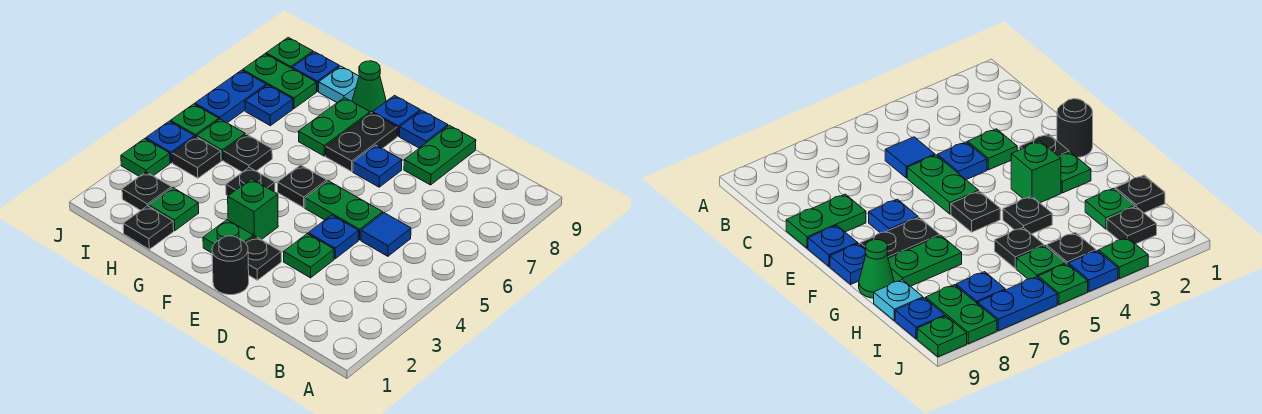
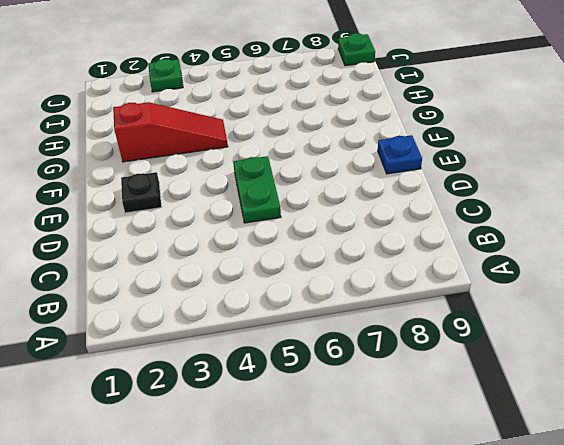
red 1x3 slope [113,102,228,162] -> black 1x1 plate [226,167,275,196]
none -> blue 1x1 tile [361,213,411,256]
none -> green 1x1 plate [284,234,334,278]
none -> blue 1x1 plate [308,215,359,259]
none -> green 1x2 plate [404,125,476,185]

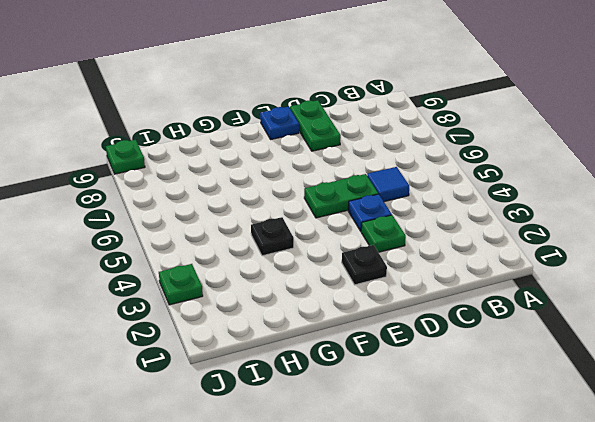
none -> black 1x1 round brick [212,236,249,295]
none -> blue 1x1 plate [353,145,402,187]
none -> green 1x1 plate [203,220,253,253]
none -> green 1x1 brick [228,179,278,240]

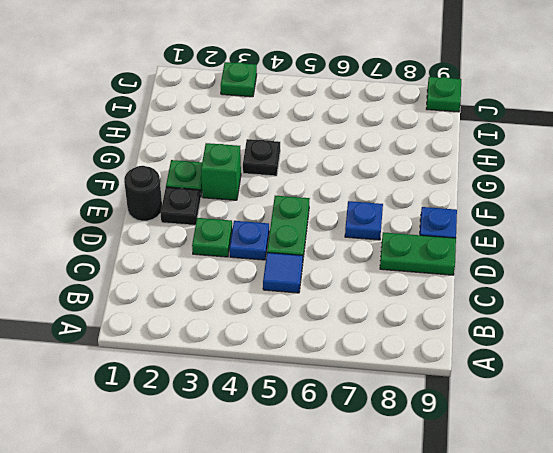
none -> black 1x1 plate [278,165,327,208]
none -> black 1x2 plate [326,113,397,172]
none -> blue 1x1 plate [372,96,420,136]
none -> green 1x2 plate [298,98,370,156]

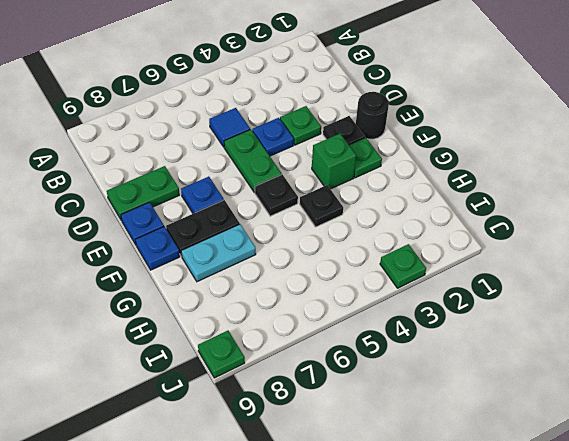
cyan 1x2 plate [181,224,256,282] -> green 1x2 plate [298,98,370,156]
none -> green 1x1 cone [352,61,386,113]
none -> black 1x1 plate [123,206,174,249]
none -> green 1x1 plate [149,188,199,231]
none -> black 1x1 plate [223,134,272,172]

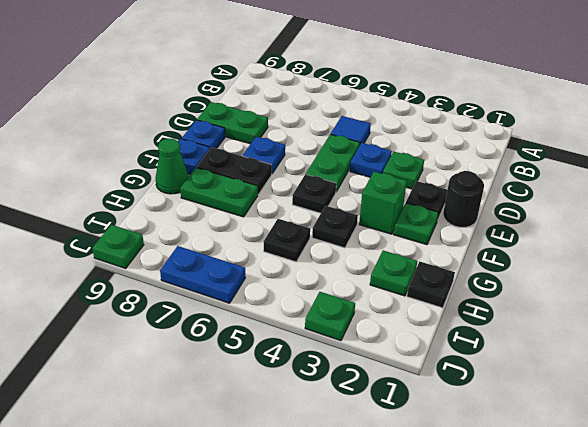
none -> cyan 1x1 plate [319,66,359,102]
none -> black 1x1 plate [122,172,171,210]
none -> black 1x1 plate [172,136,221,178]
none -> green 1x1 plate [197,119,246,160]

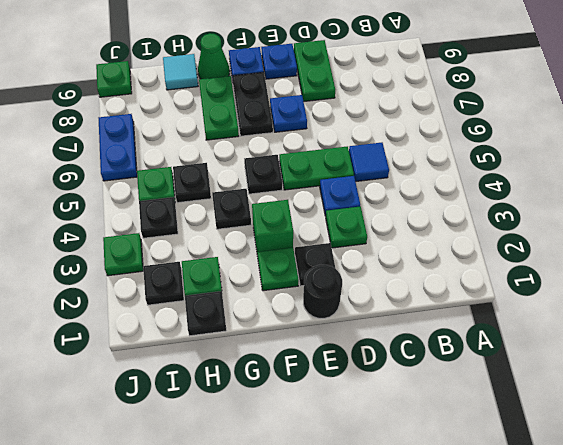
cyan 1x1 tile [163,54,198,90] -> cyan 1x1 plate [319,66,359,102]
none -> blue 1x1 plate [245,85,293,126]
none -> green 1x2 plate [243,54,316,108]
none -> blue 1x1 plate [292,52,339,92]
none -> blue 1x1 plate [146,121,194,163]

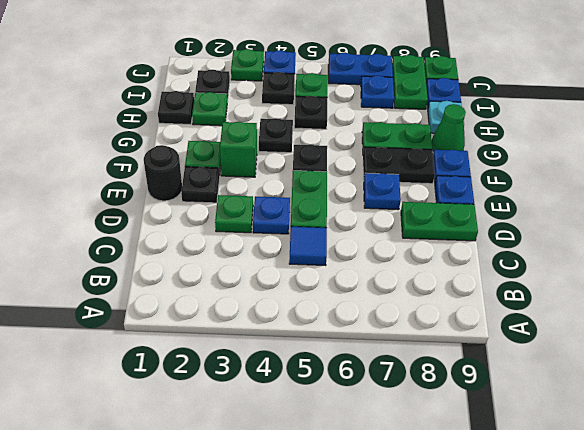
none -> green 1x1 plate [171,104,219,137]

